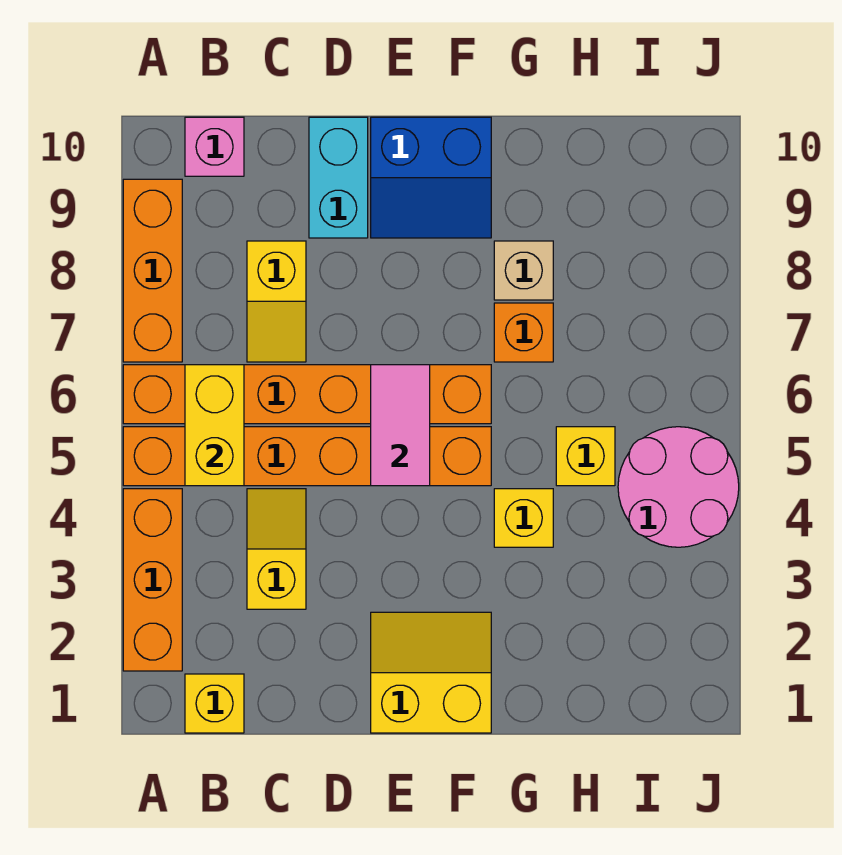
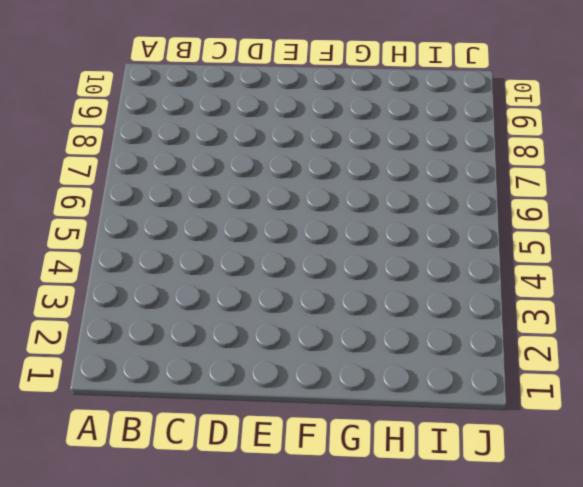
none -> orange 1x3 brick [123,489,182,671]
none -> orange 1x6 brick [123,427,491,486]
none -> orange 1x6 brick [123,365,491,424]

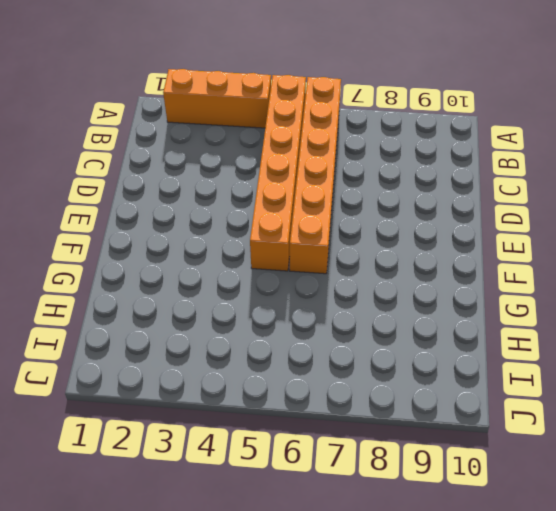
none -> orange 1x3 brick [123,179,182,362]
none -> yellow 1x1 brick [185,674,244,733]
none -> pink 1x1 brick [185,117,244,176]

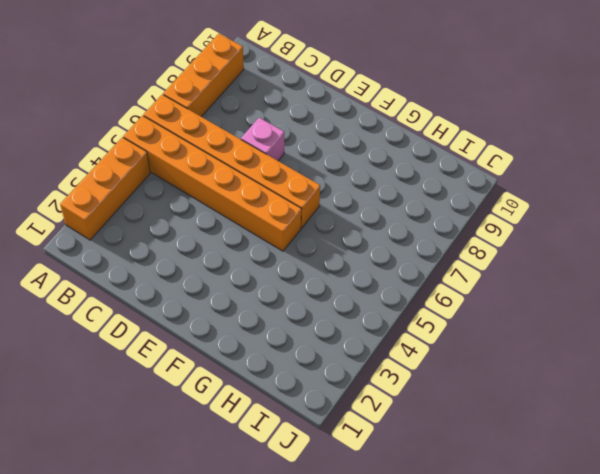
pink 1x1 brick [241,118,284,161] -> pink 1x1 brick moved to [185,117,244,176]
none -> yellow 1x1 brick [185,674,244,733]
none -> yellow 1x2 slope [247,489,306,609]
none -> yellow 1x2 slope [247,241,306,362]

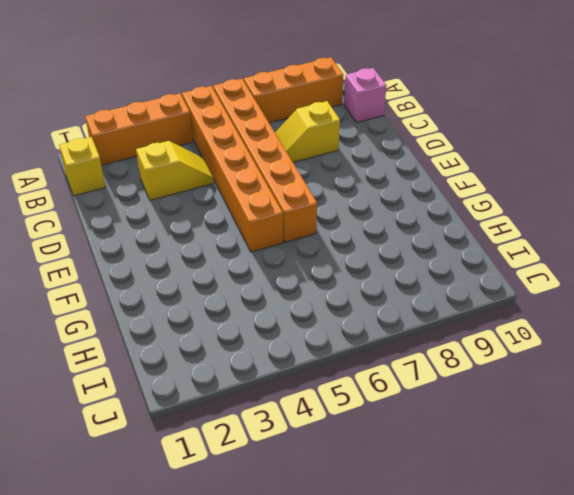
none -> cyan 1x2 brick [309,117,368,238]
none -> yellow 2x2 slope [371,612,491,733]
none -> blue 2x2 slope [371,117,491,238]

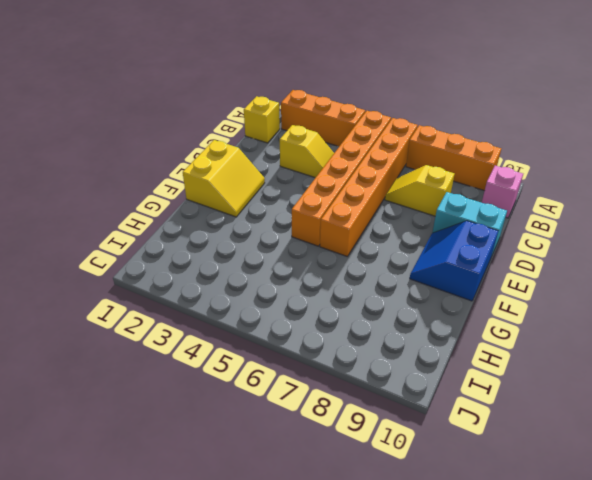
none -> yellow 1x1 brick [494,489,553,547]
none -> orange 1x1 brick [494,303,553,362]
none -> tan 1x1 brick [494,241,553,300]

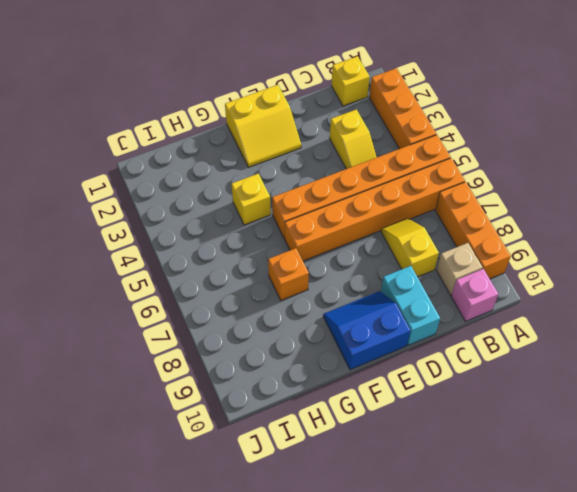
tan 1x1 brick [437,243,483,295] -> tan 1x1 brick moved to [494,241,553,300]
none -> yellow 1x1 brick [556,427,615,486]
none -> pink 2x2 round brick [618,427,739,547]
none -> yellow 1x2 brick [185,365,244,486]

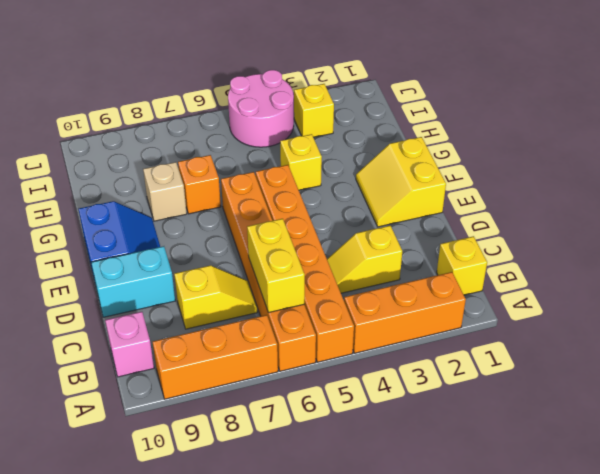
yellow 1x2 brick [247,219,305,313] -> yellow 1x2 brick turned to [185,365,244,486]
yellow 1x1 brick [294,84,334,137] -> yellow 1x1 brick moved to [556,427,615,486]
none -> pink 1x2 tile [371,365,430,486]

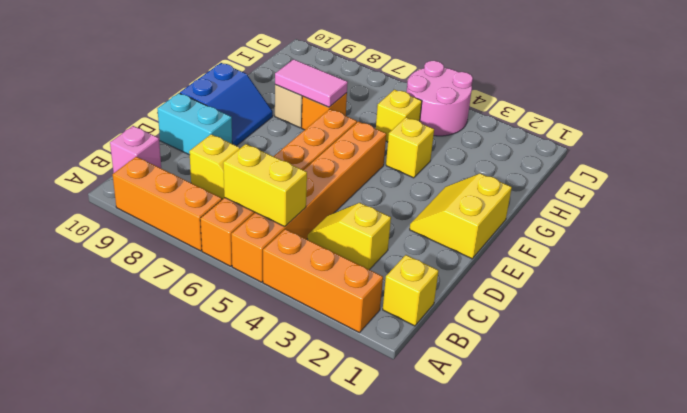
pink 1x2 tile [275,59,348,107] -> pink 1x2 tile moved to [371,365,430,486]

